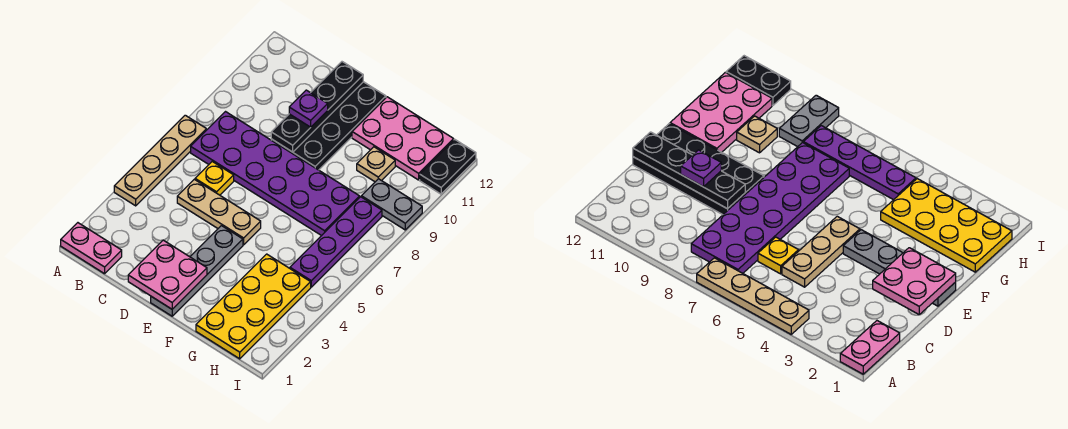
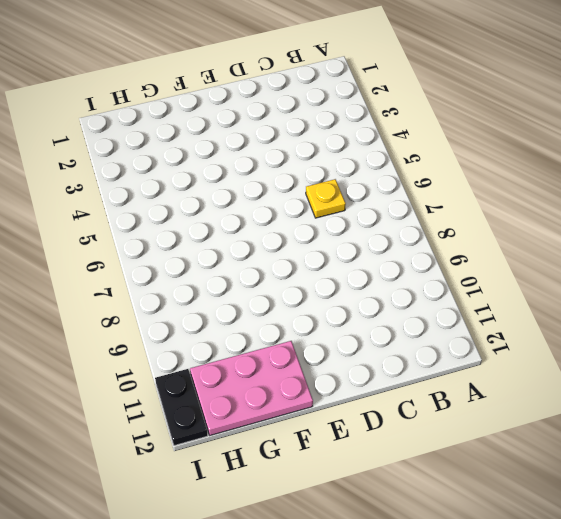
none -> pink 1x2 plate [61,223,122,274]
none -> tan 1x4 plate [114,115,206,206]
none -> purple 2x6 plate [191,112,360,236]

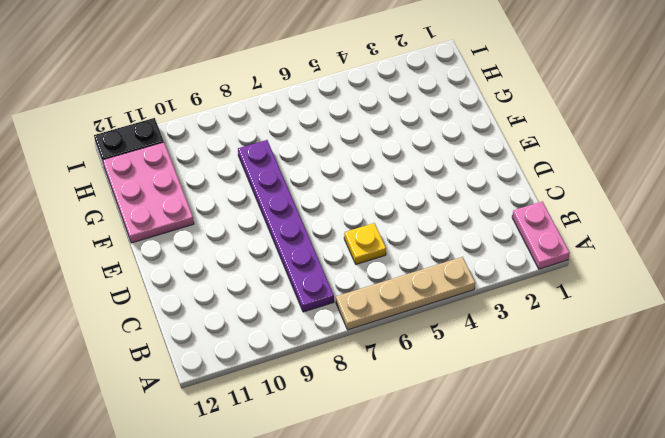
purple 1x6 plate [238,140,334,312] -> purple 2x6 plate [191,112,360,236]
none -> tan 1x3 plate [177,179,261,245]
none -> black 2x4 plate [271,82,386,170]
none -> grey 1x4 plate [151,226,243,316]

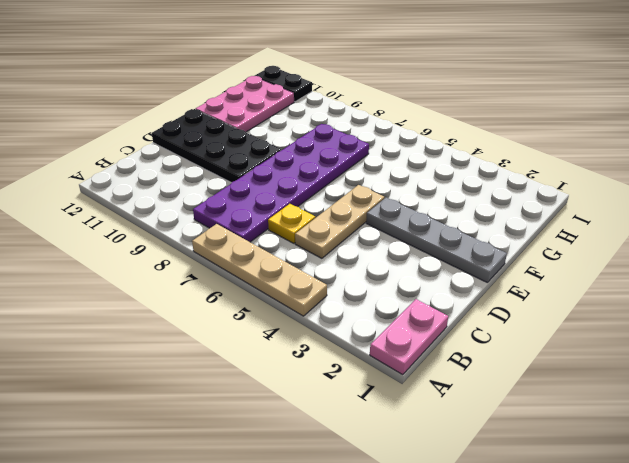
none -> yellow 2x4 plate [196,254,311,359]
none -> tan 1x1 plate [357,147,395,182]
none -> purple 1x4 plate [290,197,382,287]

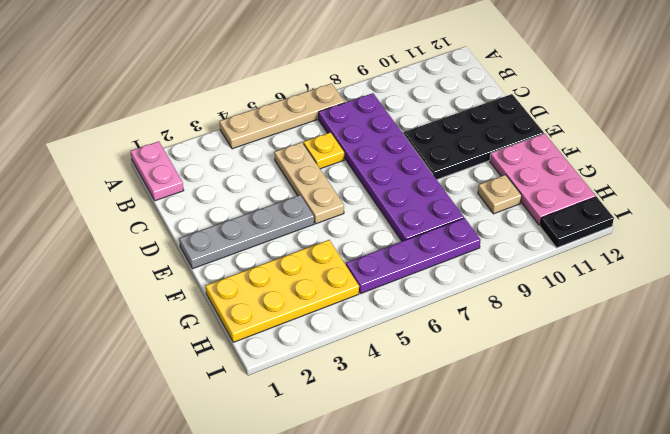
none -> grey 1x2 plate [361,179,422,230]
none -> pink 2x2 plate [128,240,207,309]
none -> black 1x4 plate [271,62,363,152]

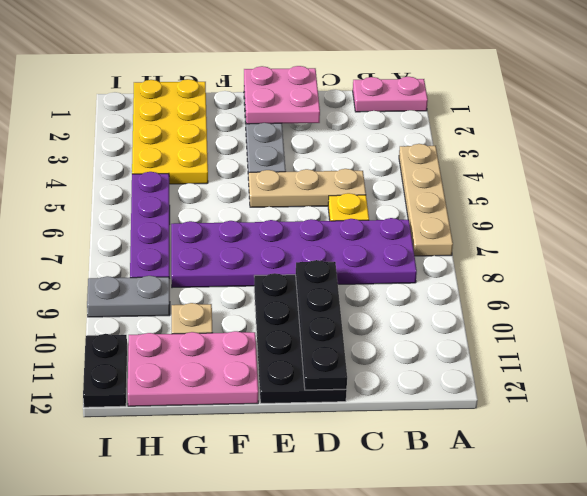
none -> purple 1x1 plate [289,90,328,127]

